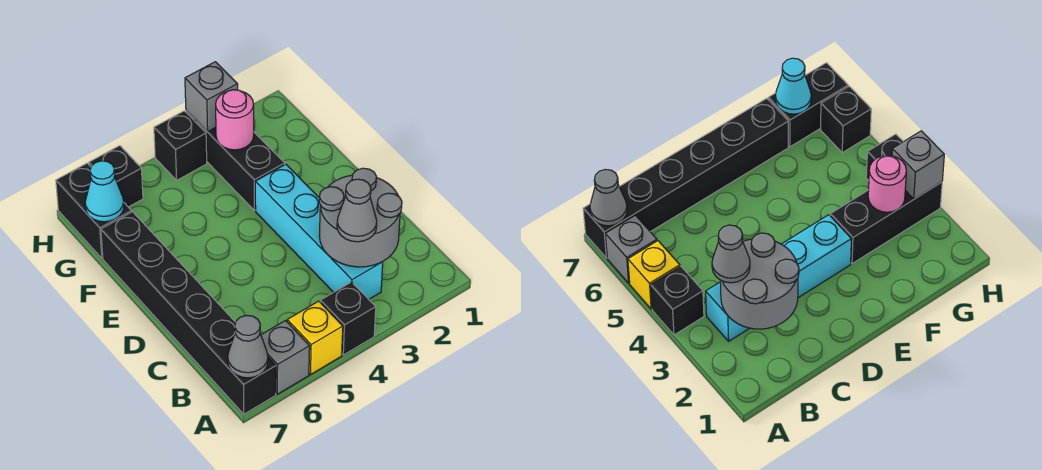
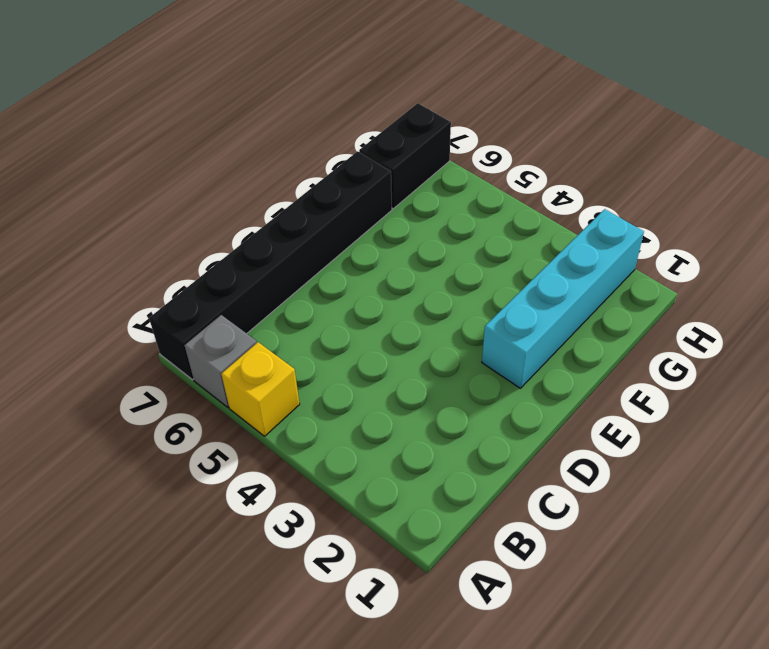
cyan 1x4 brick [482,209,644,388] -> cyan 1x4 brick moved to [255,164,383,299]
none -> black 1x1 brick [320,282,376,355]
none -> black 1x3 brick [186,110,285,210]
none -> black 1x1 brick [154,111,207,180]

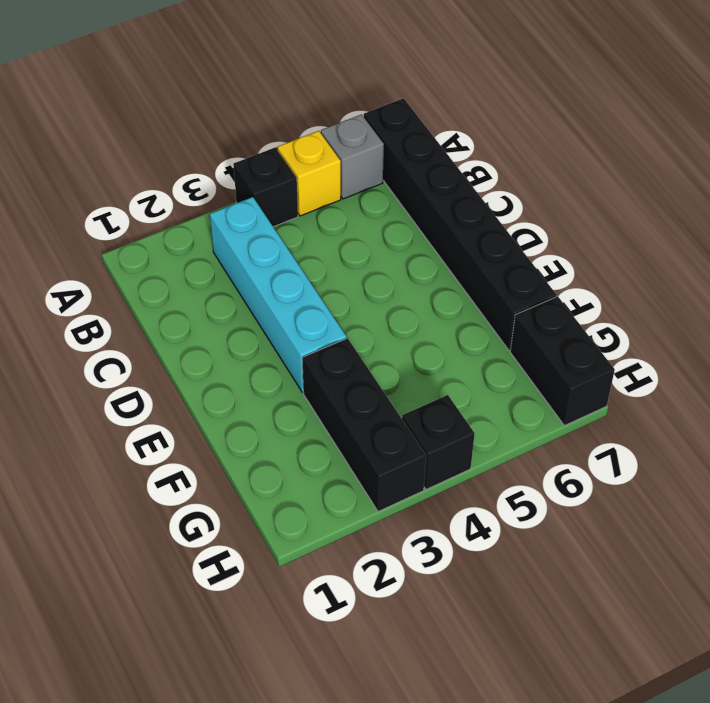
none -> black 1x1 brick [89,146,143,207]
none -> grey 1x1 cone [228,315,268,378]
none -> grey 2x2 round brick [319,168,402,267]

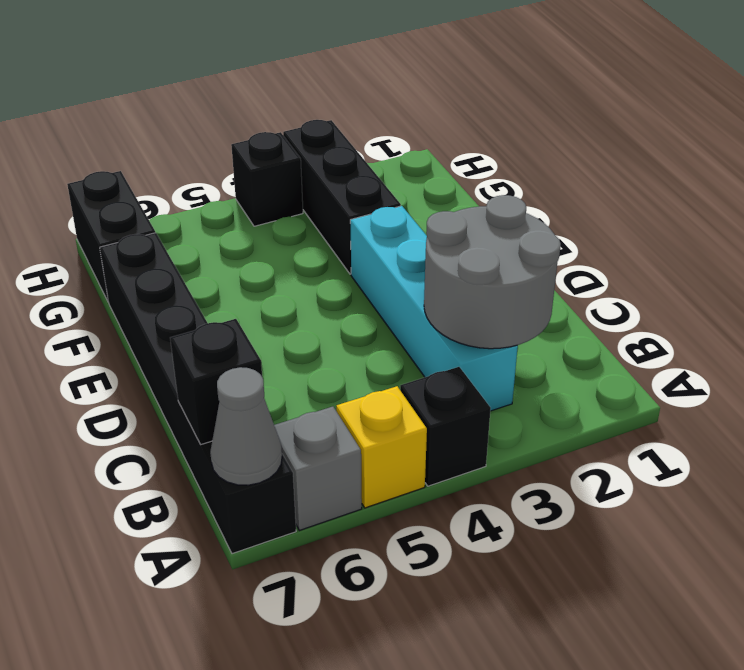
black 1x1 brick [170,319,262,445] -> black 1x1 brick moved to [89,146,143,207]
none -> pink 1x1 round brick [216,90,254,150]
none -> cyan 1x1 cone [85,161,124,222]
none -> grey 1x1 brick [185,62,238,132]

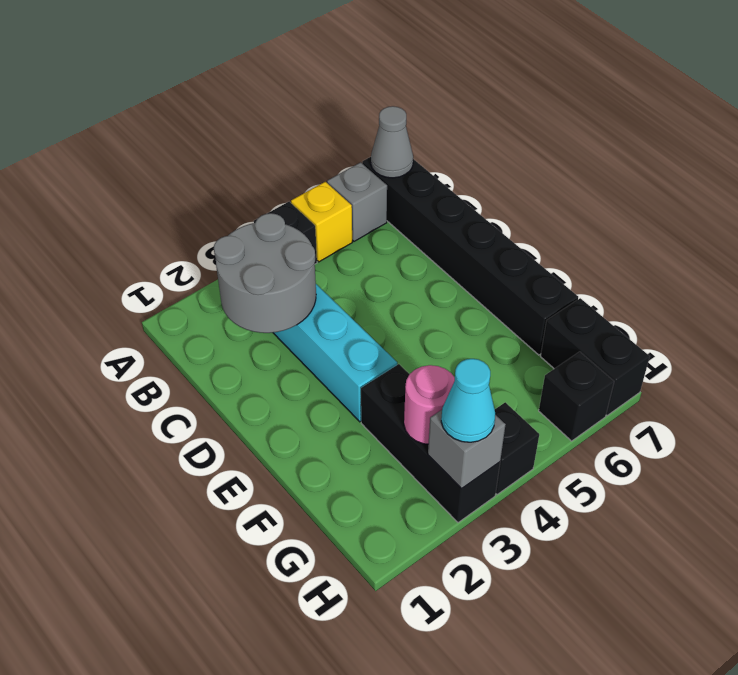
cyan 1x1 cone [441,359,495,442] -> cyan 1x1 cone moved to [85,161,124,222]
none -> grey 1x1 cone [337,179,377,242]

